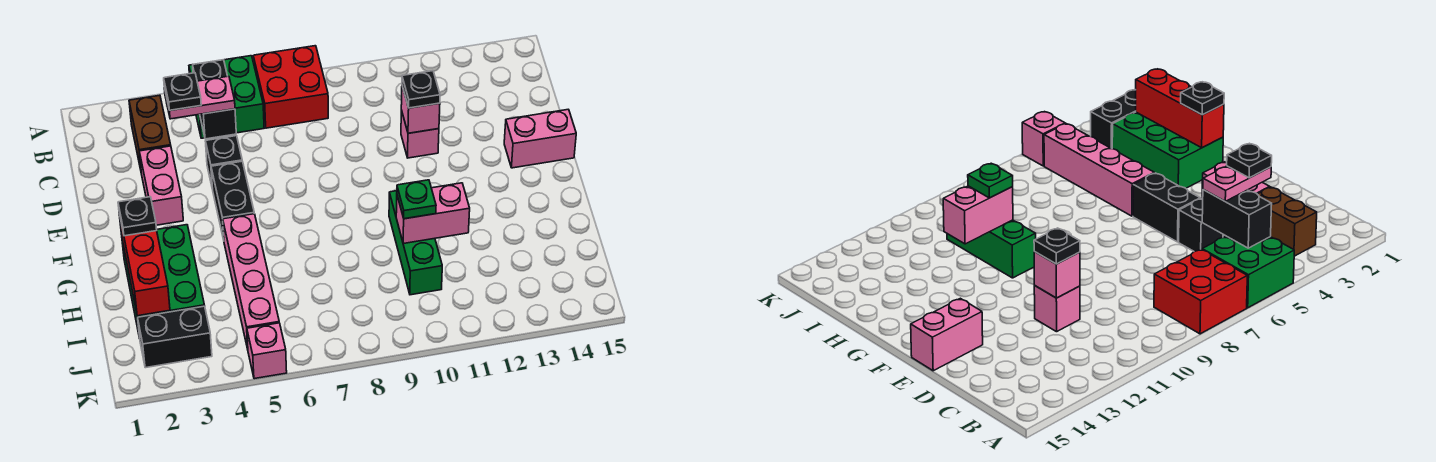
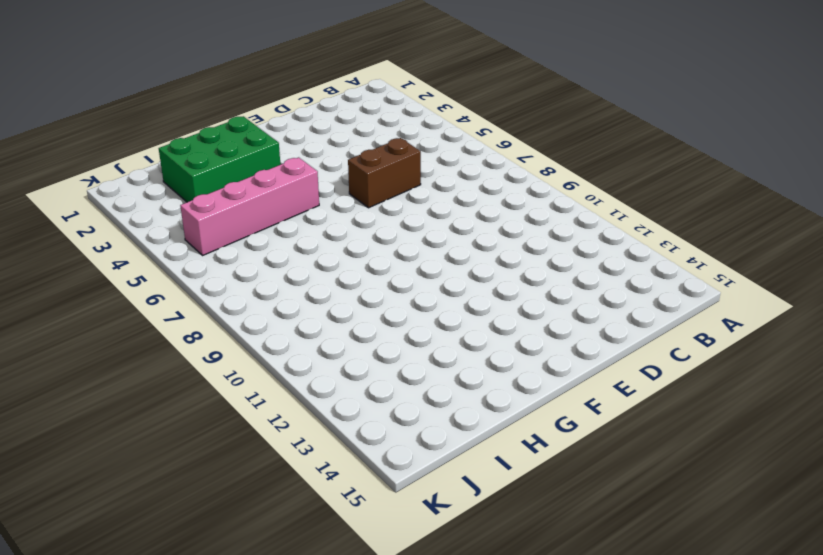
brown 1x2 brick [348,138,421,208] -> brown 1x2 brick moved to [129,95,171,169]
none -> green 2x2 brick [189,56,264,138]
none -> red 2x2 brick [253,46,328,128]
none -> pink 1x2 brick [139,146,183,225]

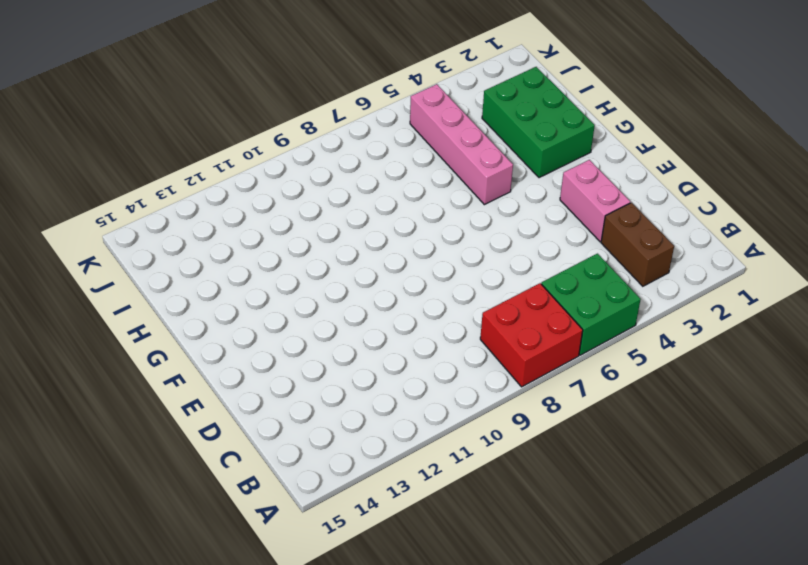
none -> black 1x1 brick [206,136,242,189]
none -> pink 1x1 brick [401,110,439,158]
none -> black 1x2 brick [211,161,254,240]

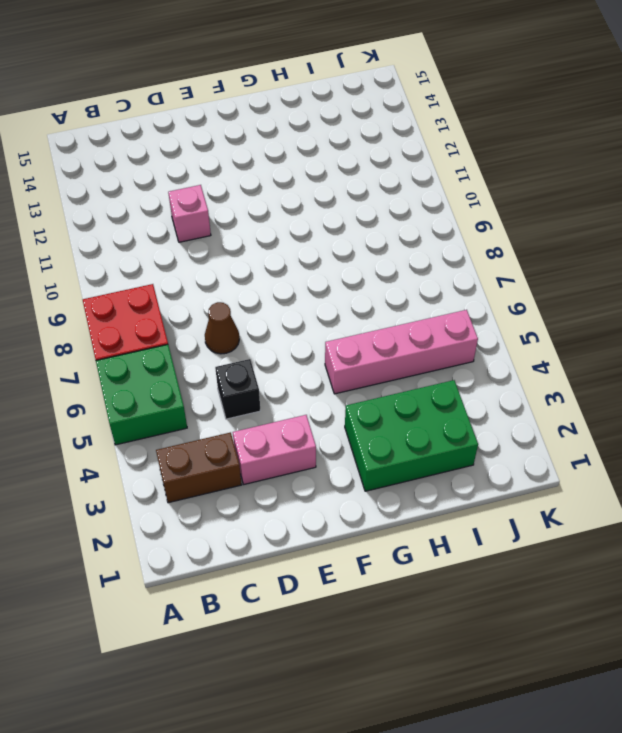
brown 1x1 cone [205,302,239,354] -> none
none -> black 1x2 brick [211,161,254,240]
none -> pink 1x2 brick [504,109,576,168]
none -> green 1x3 brick [389,191,442,295]

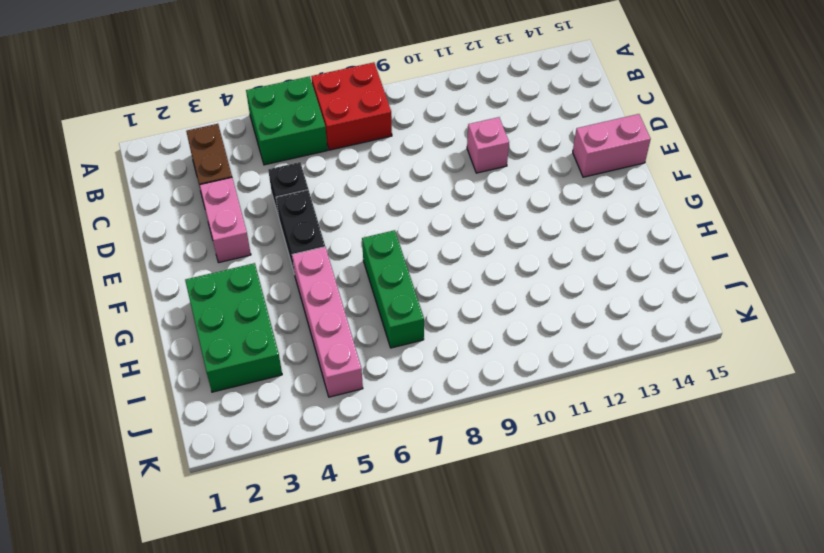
green 1x3 brick [362,230,424,348] -> green 1x3 brick moved to [389,191,442,295]
none -> black 1x2 brick [138,306,212,368]
none -> pink 1x1 brick [247,323,287,379]
none -> black 1x2 brick [193,60,236,139]

